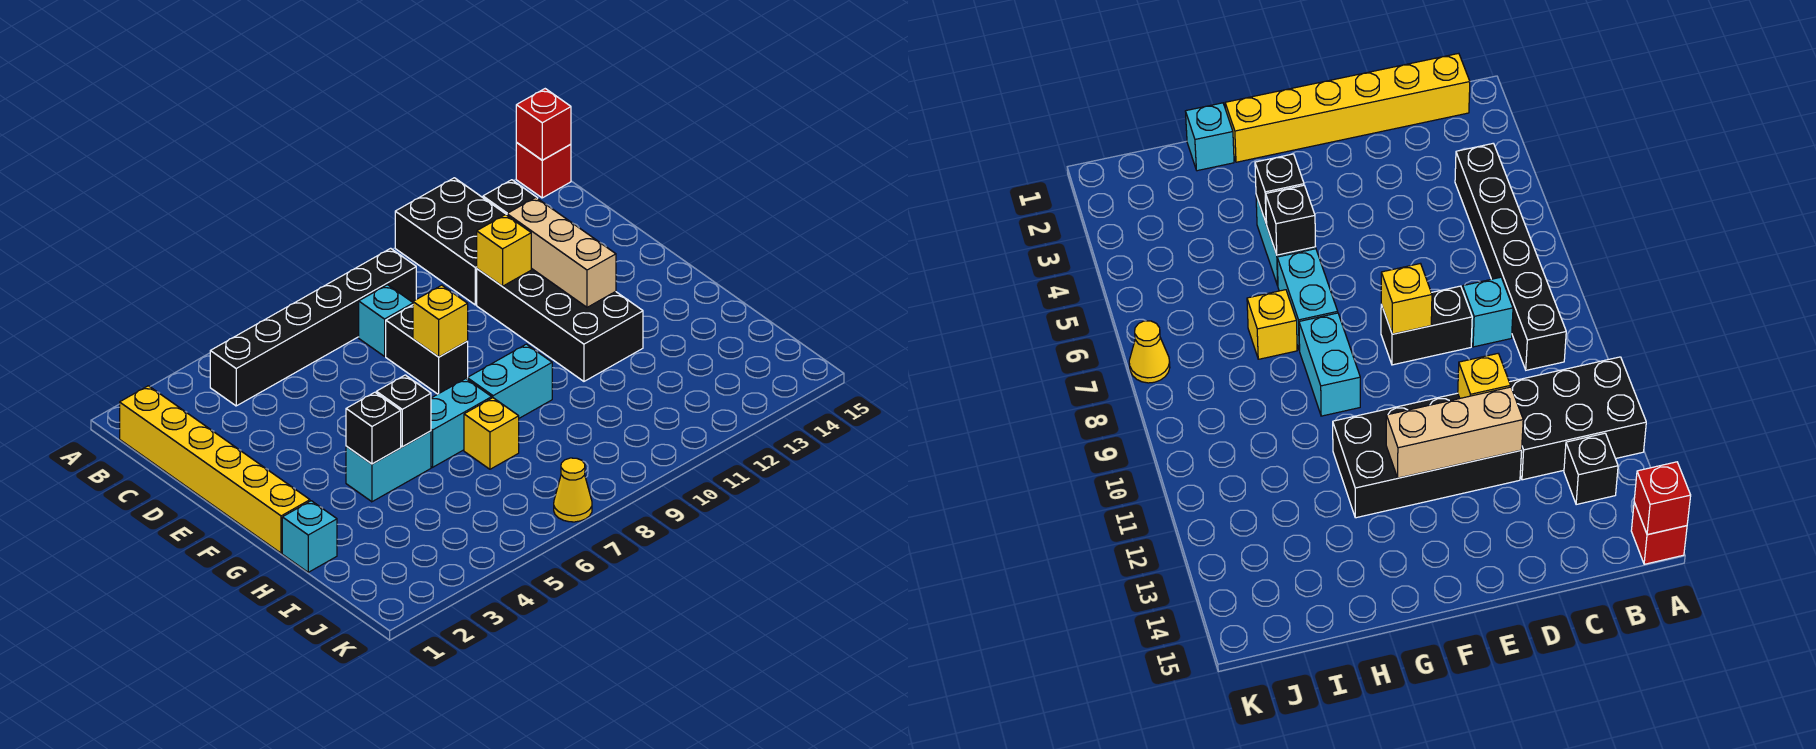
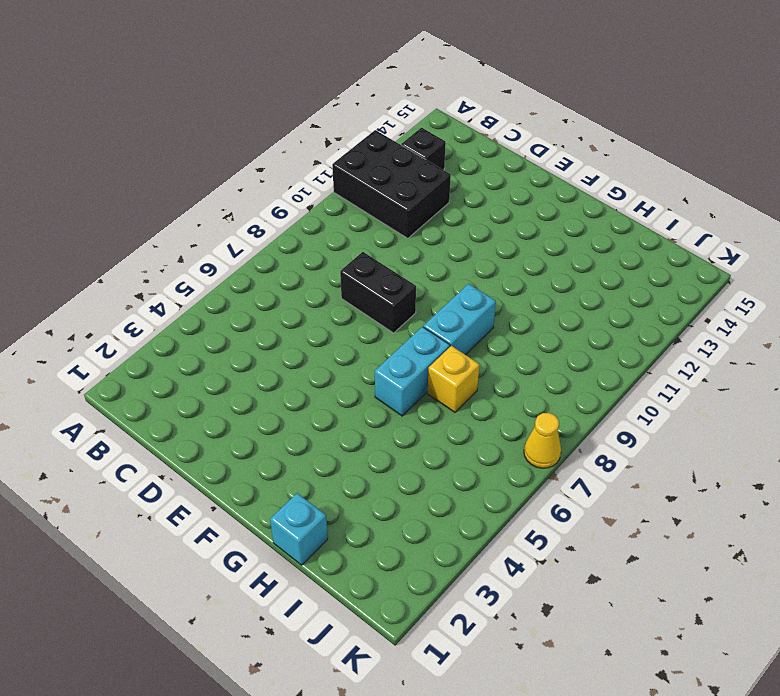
none -> red 1x1 brick [516,143,571,198]
none -> yellow 1x6 brick [120,386,310,553]
none -> black 1x6 brick [210,248,416,406]

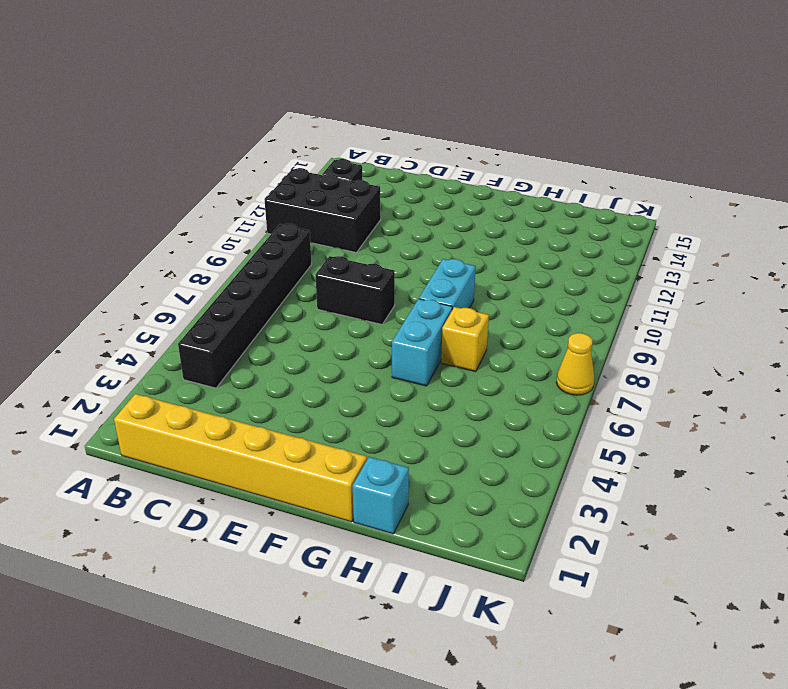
none -> red 1x1 brick [516,143,571,198]
none -> cyan 1x1 brick [359,285,413,356]
none -> black 2x4 brick [477,268,643,381]

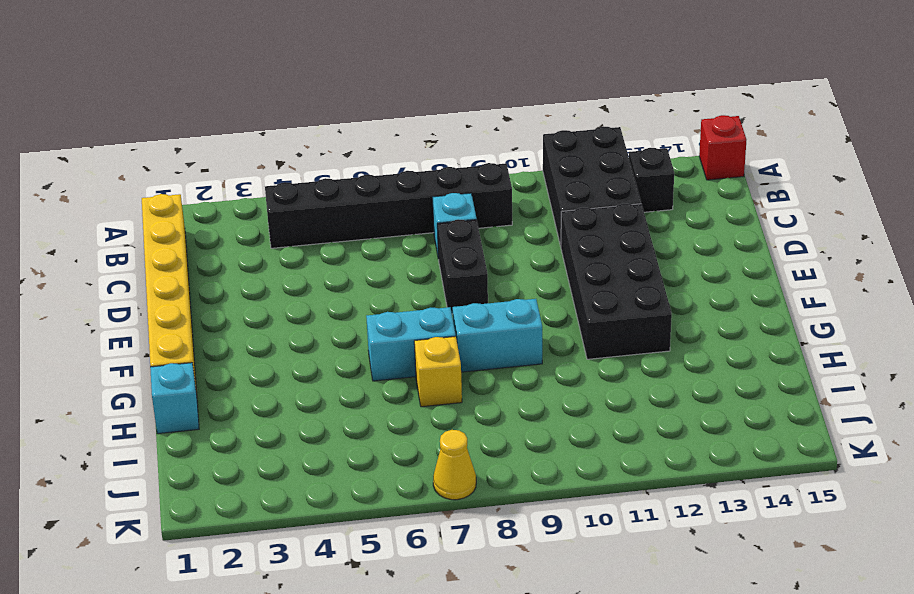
none -> cyan 1x2 brick [346,431,431,502]
none -> red 1x1 brick [516,89,571,160]
none -> yellow 1x1 brick [477,215,531,286]

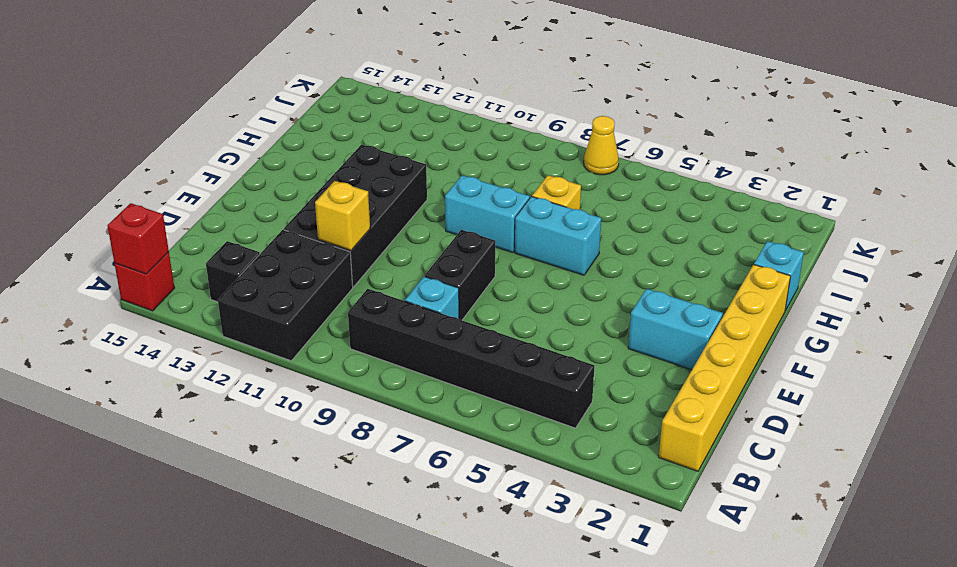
cyan 1x2 brick [628,289,723,370] -> cyan 1x2 brick moved to [346,431,431,502]
none -> tan 1x3 brick [507,197,616,307]
none -> yellow 1x1 brick [413,285,468,357]
none -> black 1x1 brick [346,392,401,464]

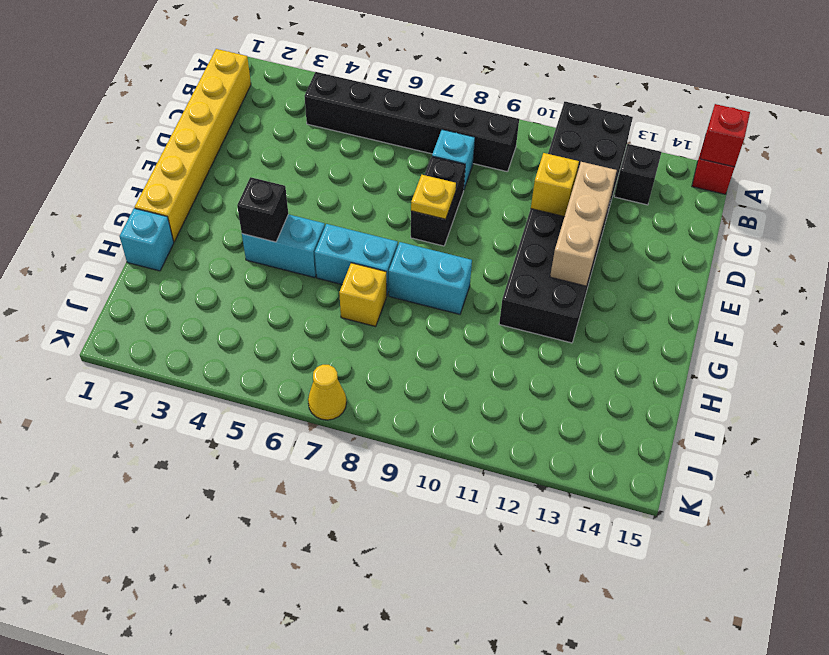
yellow 1x1 plate [411,175,456,219] -> yellow 1x1 brick [413,285,468,357]
none -> black 1x1 brick [376,375,431,447]

